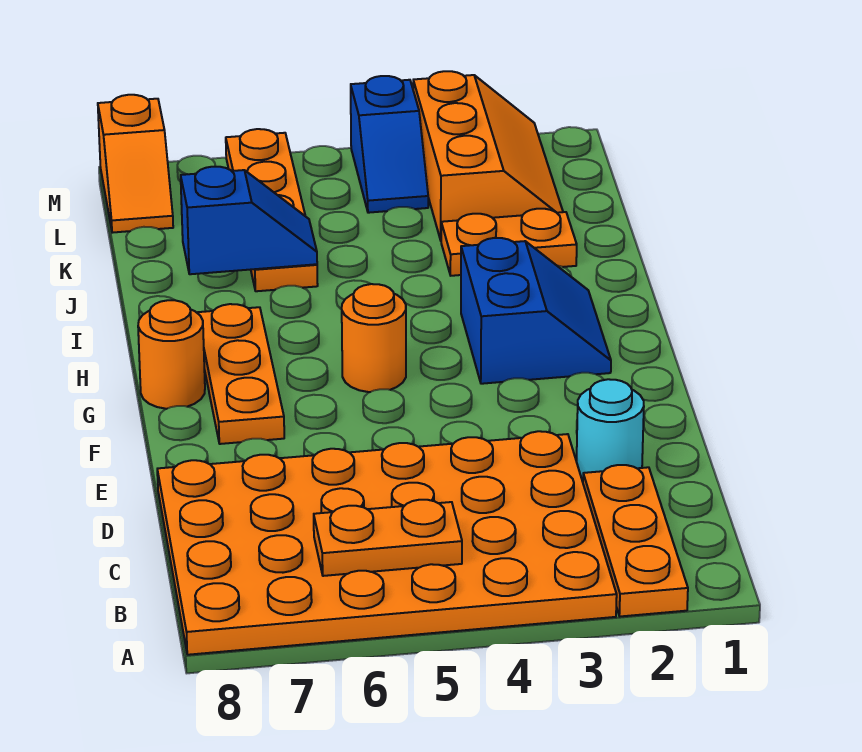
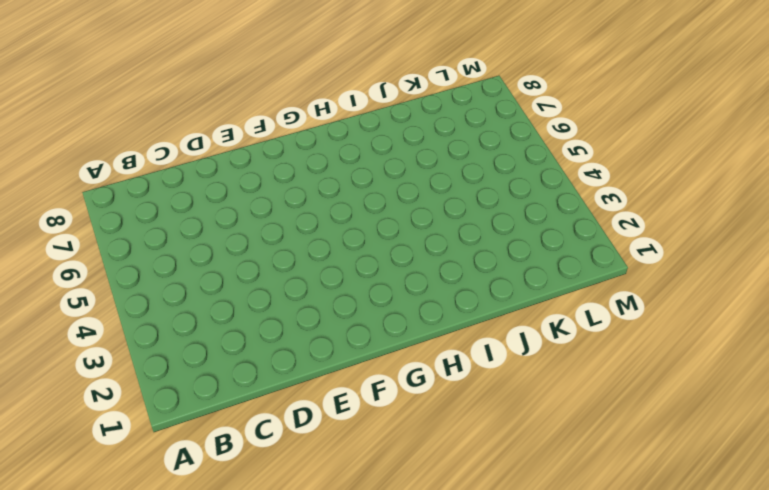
none -> orange 1x3 plate [583,465,688,616]
none -> orange 4x6 plate [157,431,617,655]
none -> cyan 1x1 round brick [577,379,644,482]

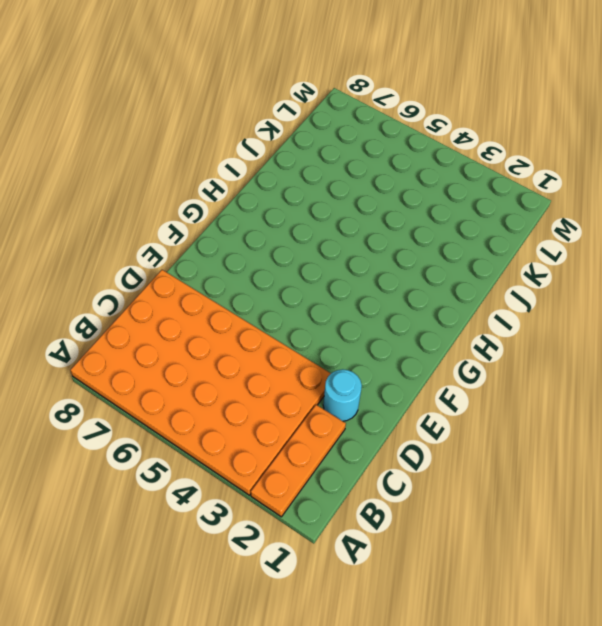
none -> orange 1x3 plate [197,304,284,444]
none -> blue 2x2 slope [461,238,611,384]
none -> orange 1x1 round brick [342,284,406,392]

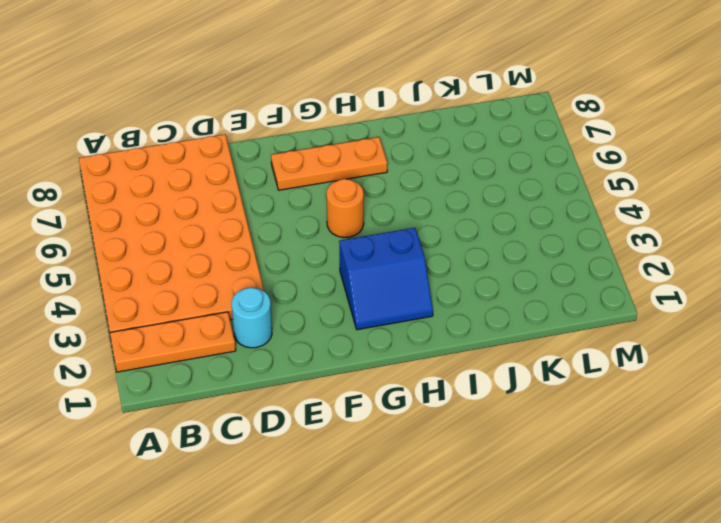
none -> orange 1x1 round brick [138,300,205,409]
none -> orange 1x2 plate [441,209,577,276]
none -> orange 1x4 plate [226,129,318,291]

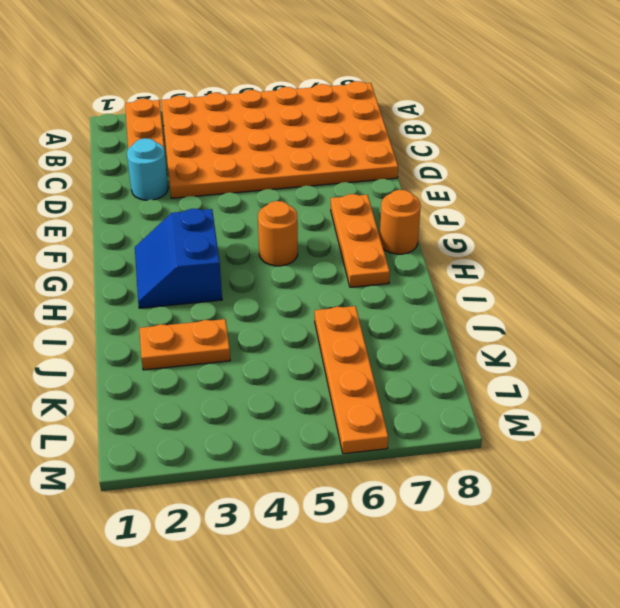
none -> orange 2x3 slope [413,71,563,240]
none -> blue 1x2 slope [351,76,428,213]
none -> orange 1x2 slope [98,95,173,233]

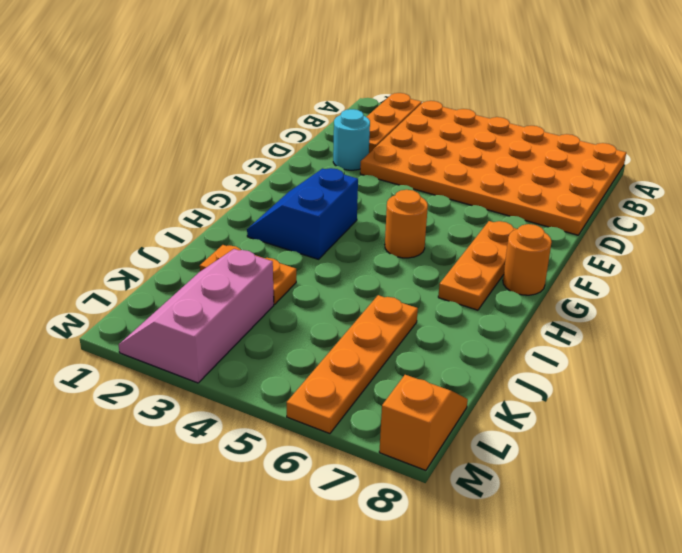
pink 2x3 slope [119,249,274,383] -> orange 2x3 slope [413,71,563,240]
none -> blue 1x2 slope [351,76,428,213]
none -> orange 1x2 plate [314,500,462,576]
none -> blue 1x2 slope [181,167,317,274]

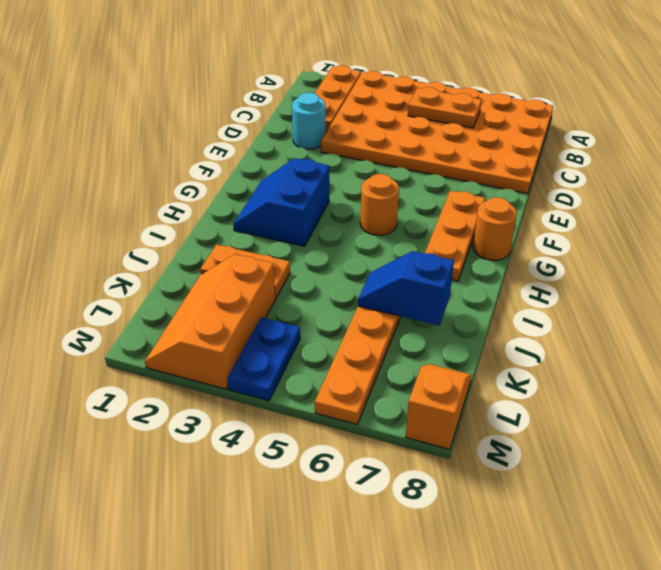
blue 1x2 plate [227,317,300,401] -> blue 1x2 slope [351,76,428,213]

